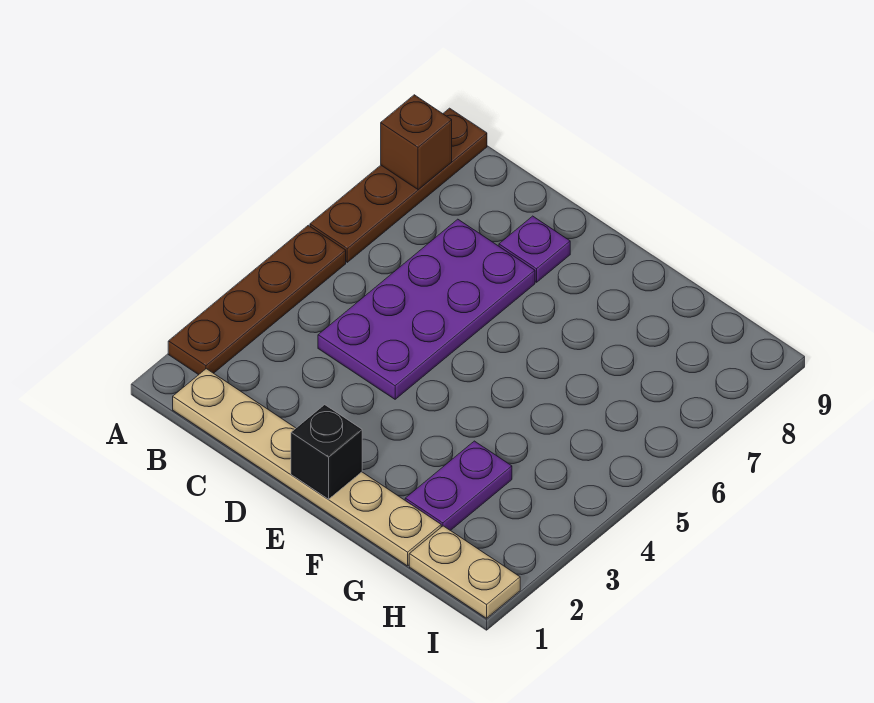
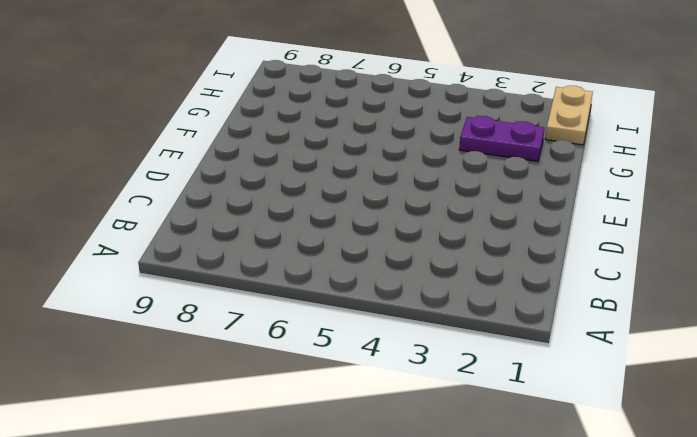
none -> brown 1x4 plate [168,225,346,375]
none -> brown 1x4 plate [310,108,487,262]

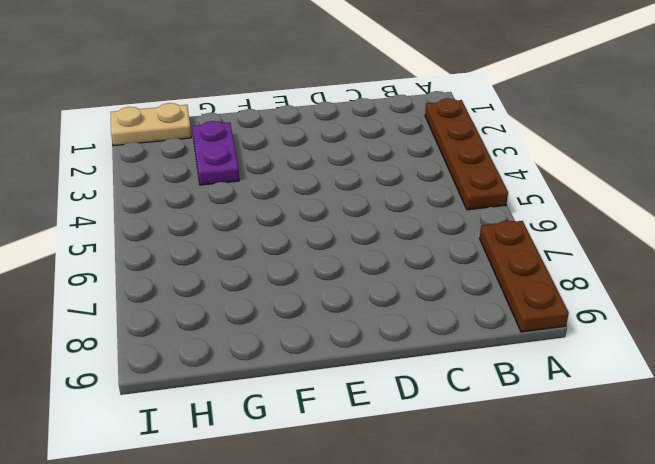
brown 1x3 plate [480,221,569,332] -> brown 1x4 plate [310,108,487,262]
none -> tan 1x6 plate [173,369,441,566]
none -> purple 2x4 plate [318,219,535,399]

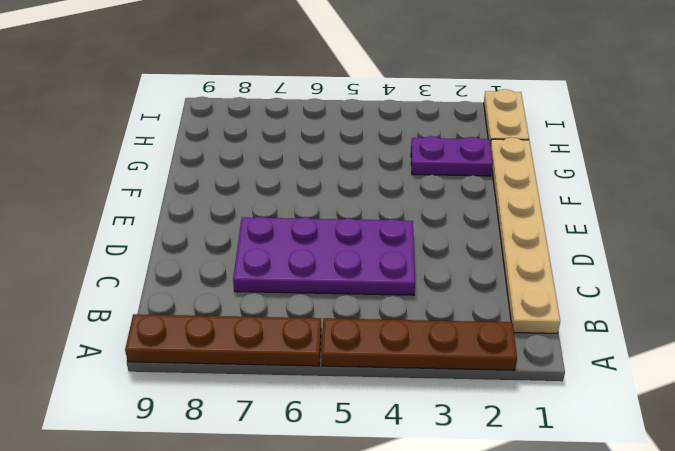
none -> purple 1x1 plate [499,216,570,282]
none -> brown 1x1 brick [381,95,452,190]

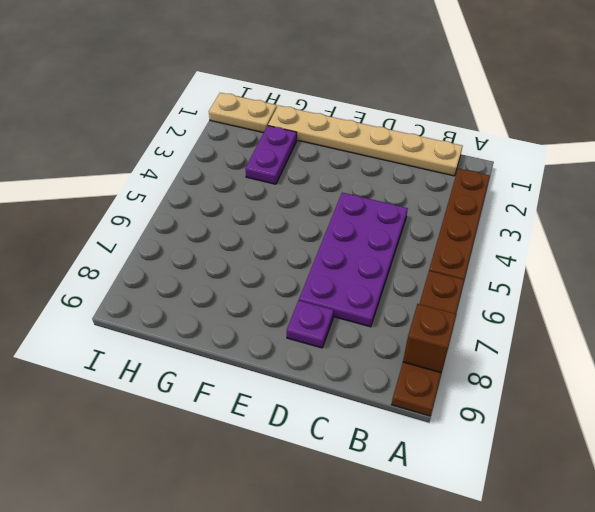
none -> black 1x1 brick [291,405,362,499]

